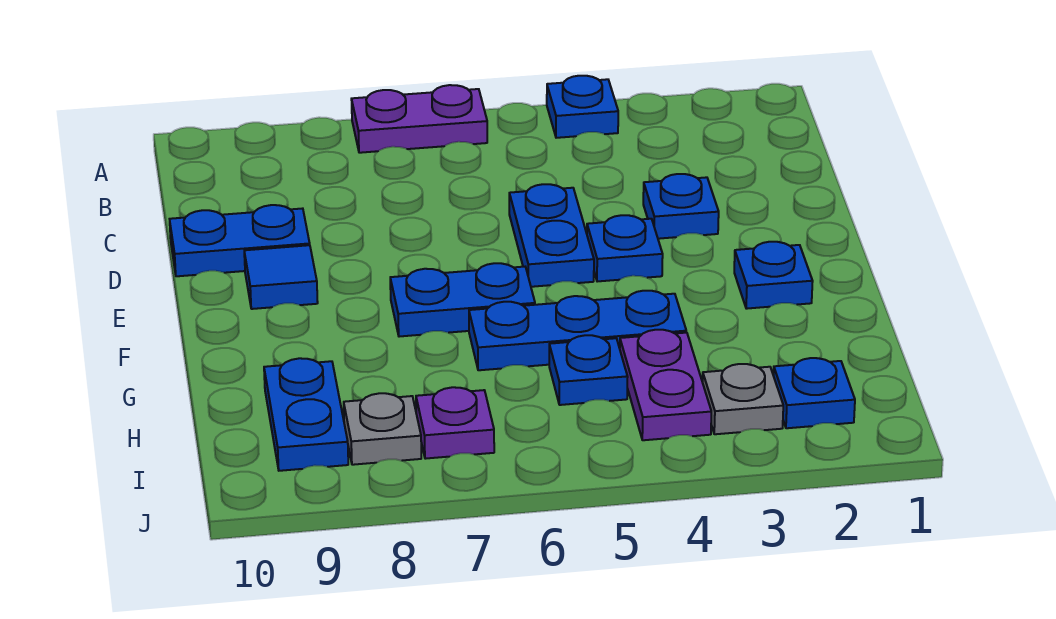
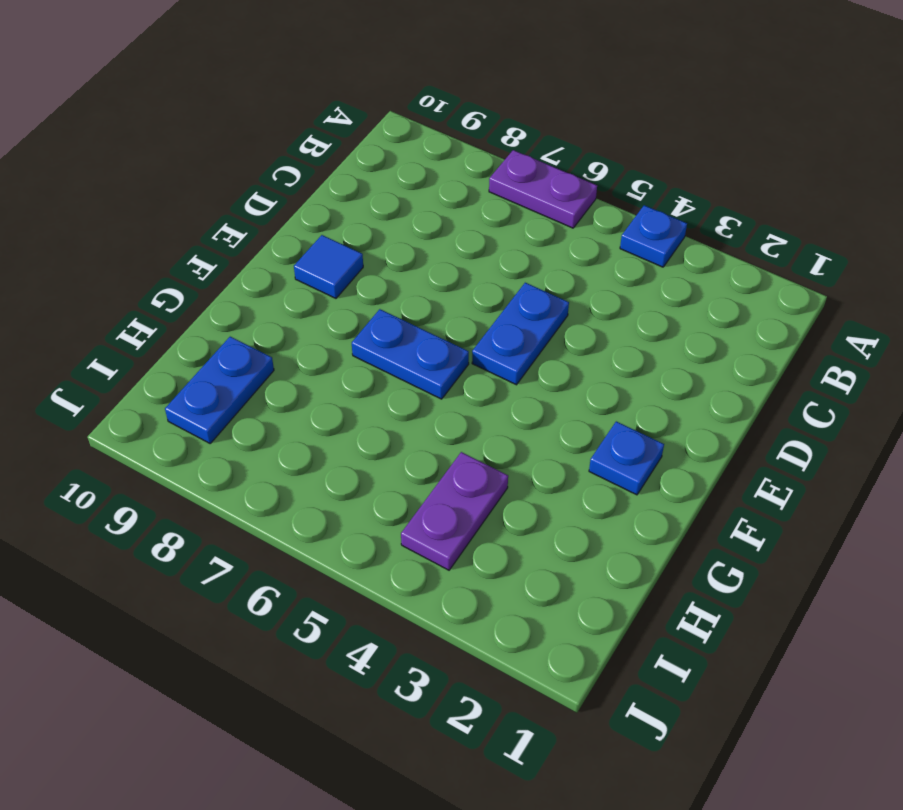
none -> blue 1x1 plate [643,174,719,239]
none -> blue 1x2 plate [170,205,310,276]
none -> blue 1x1 plate [587,215,663,282]

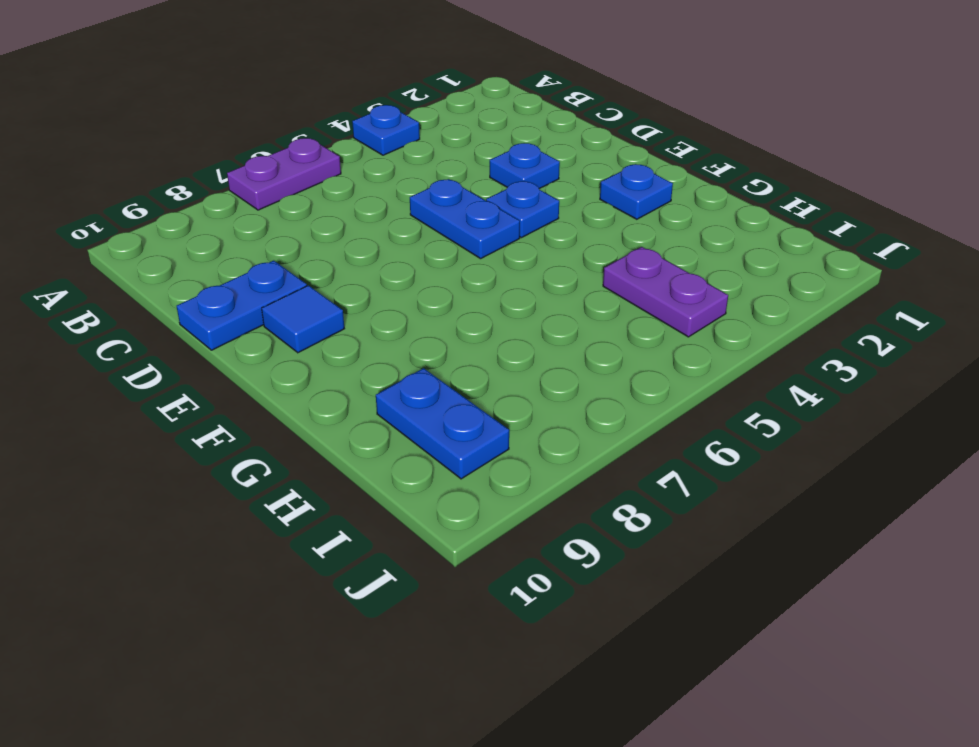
none -> blue 1x2 plate [390,263,535,337]
none -> blue 1x3 plate [469,291,686,370]
none -> blue 1x1 plate [549,335,628,405]

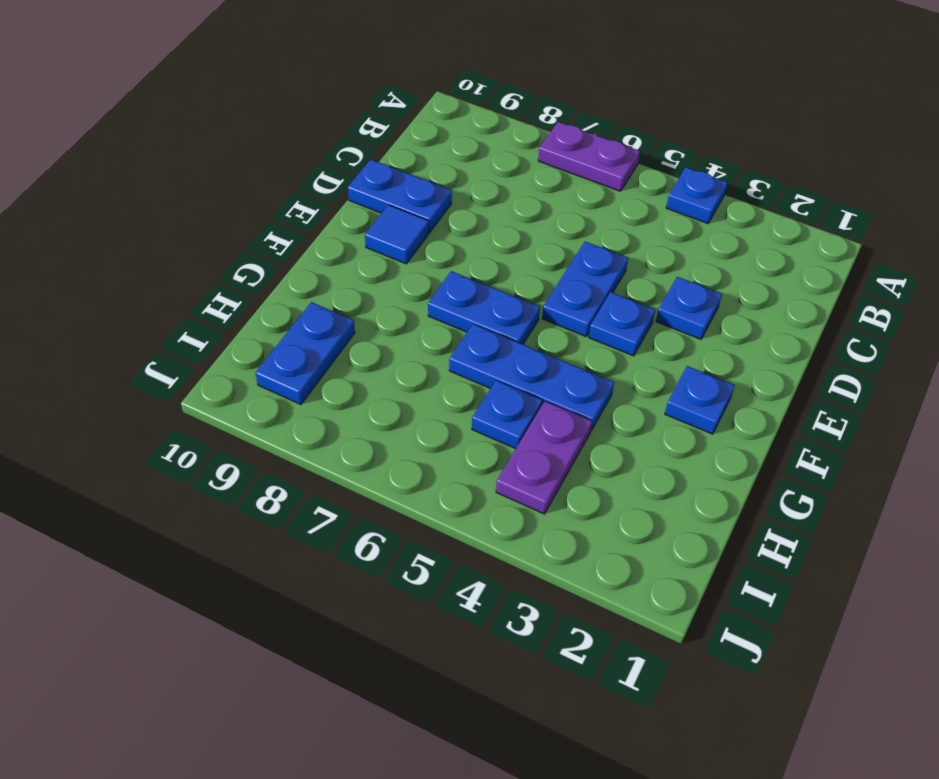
none -> blue 1x1 plate [773,358,855,428]
none -> grey 1x1 plate [703,364,783,434]
none -> purple 1x1 plate [416,387,494,459]

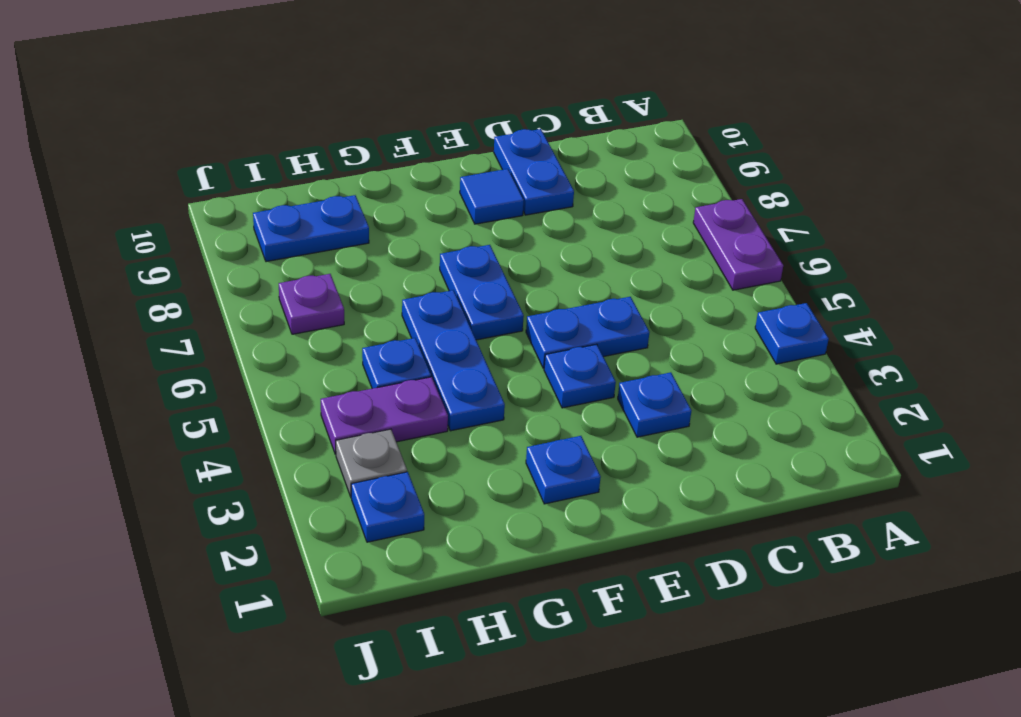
none -> grey 1x1 plate [344,393,421,465]

